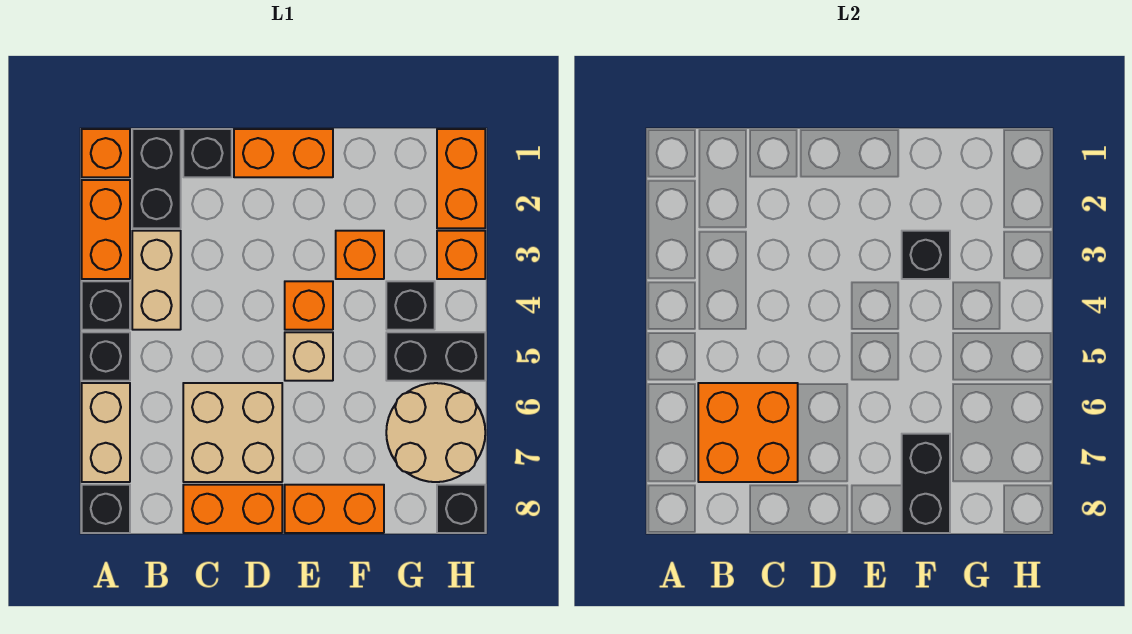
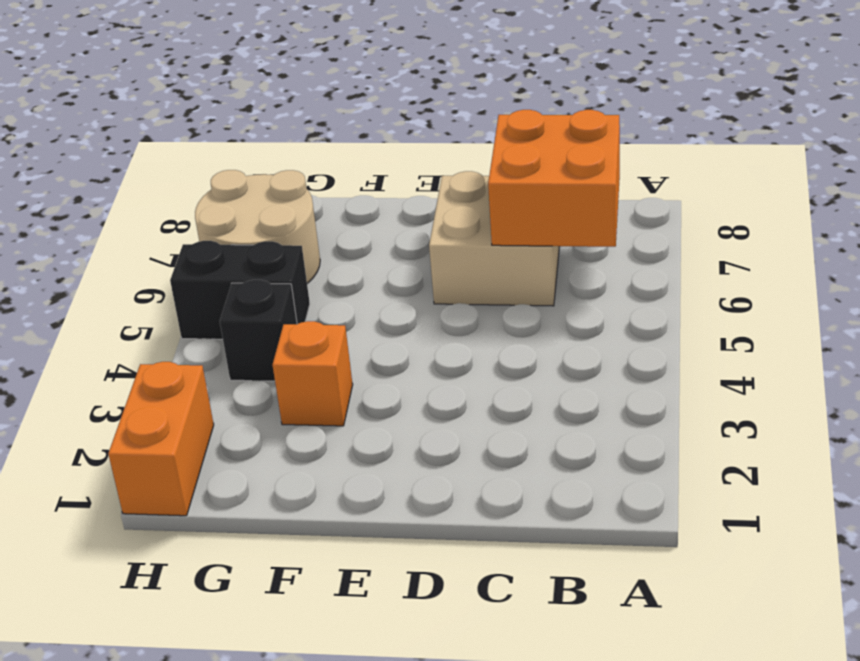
none -> orange 1x1 brick [82,129,130,177]
none -> orange 1x2 brick [82,180,130,279]
none -> black 1x1 brick [82,281,130,330]

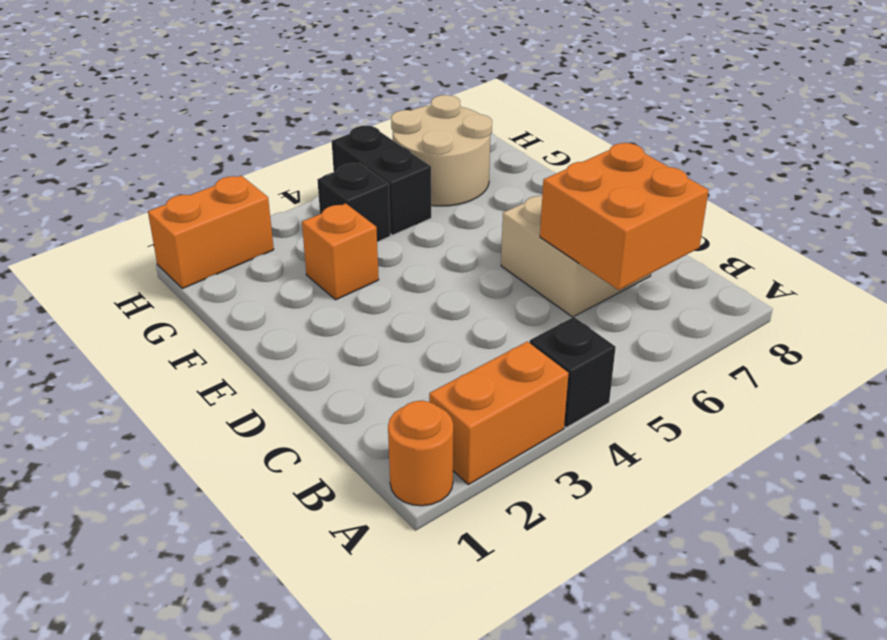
orange 1x1 round brick [388,401,453,506] -> orange 1x1 brick [82,129,130,177]
none -> black 1x1 brick [82,332,130,381]
none -> tan 1x2 brick [82,383,130,482]
none -> black 1x1 brick [82,485,130,533]

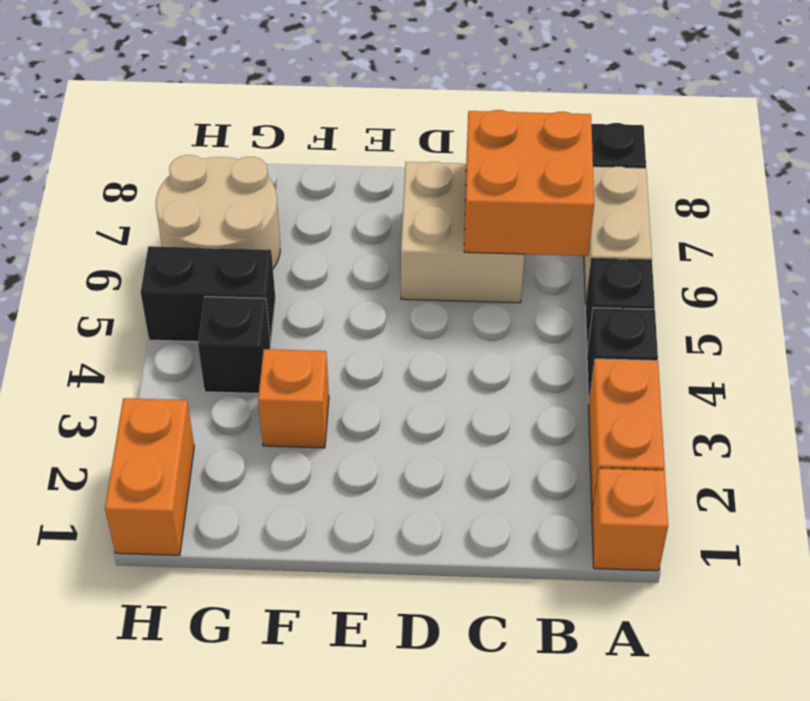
none -> black 1x2 brick [132,129,181,228]
none -> tan 1x2 brick [132,231,181,330]
none -> black 1x1 brick [183,129,232,177]

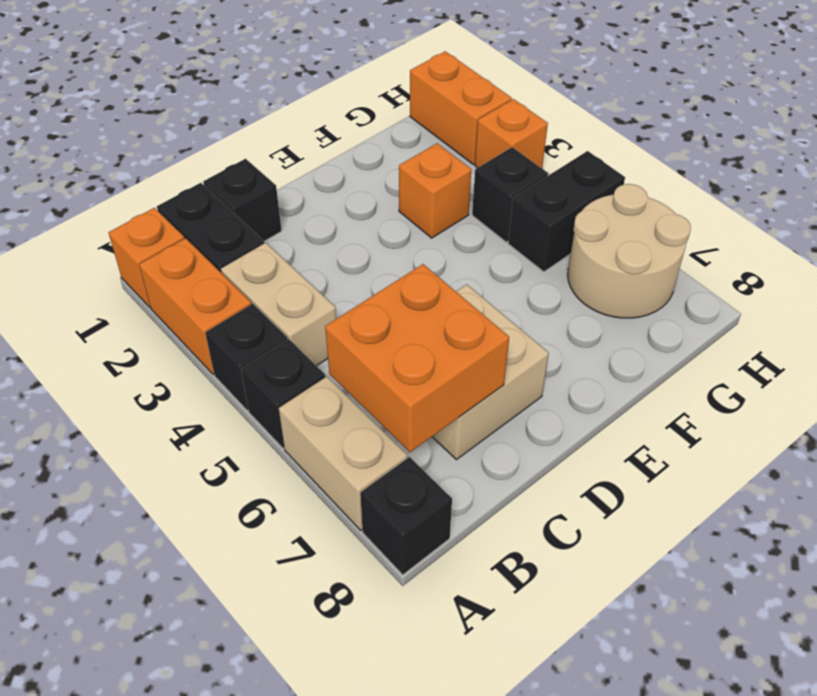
none -> orange 1x2 brick [183,485,282,533]
none -> orange 1x2 brick [234,129,333,177]
none -> orange 1x1 brick [285,281,333,330]

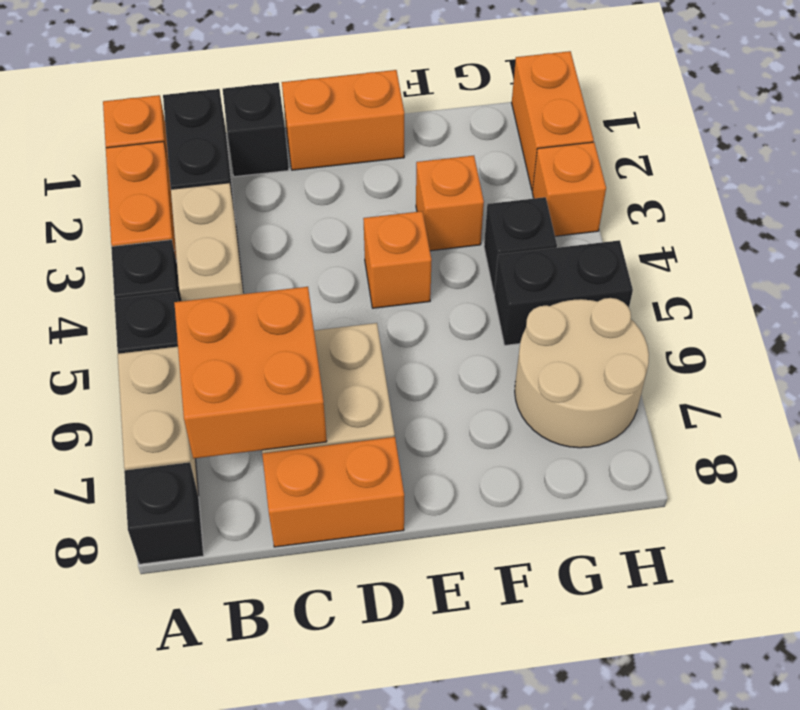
none -> tan 1x1 brick [285,332,333,381]
none -> orange 1x2 brick [285,485,384,533]
none -> black 1x1 brick [437,485,485,533]

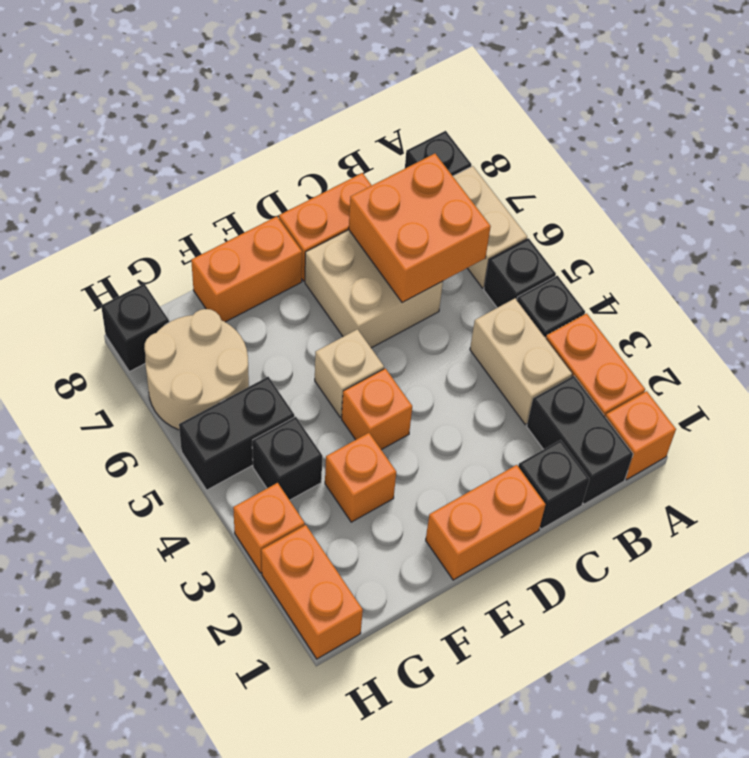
none -> black 1x1 brick [902,231,950,279]
none -> black 1x2 brick [902,434,950,533]

